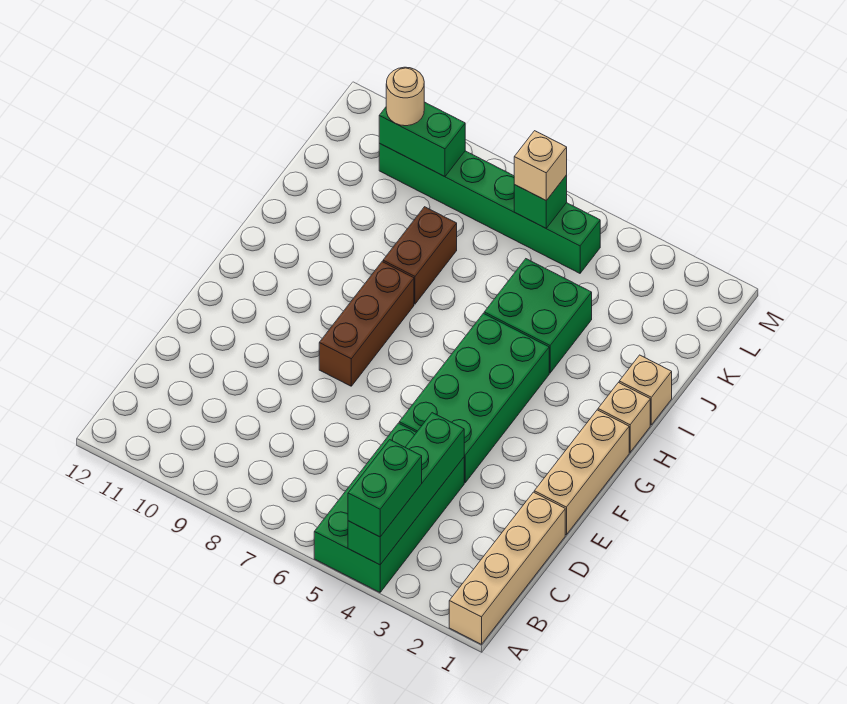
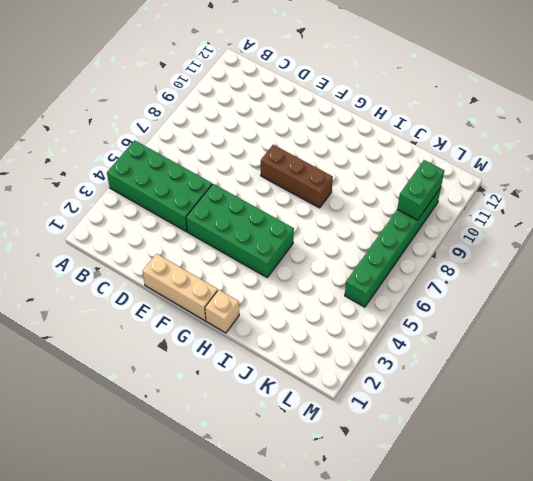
none -> tan 1x4 brick [449,492,565,644]
none -> tan 1x1 brick [619,355,672,425]
none -> green 2x2 brick [484,259,592,373]

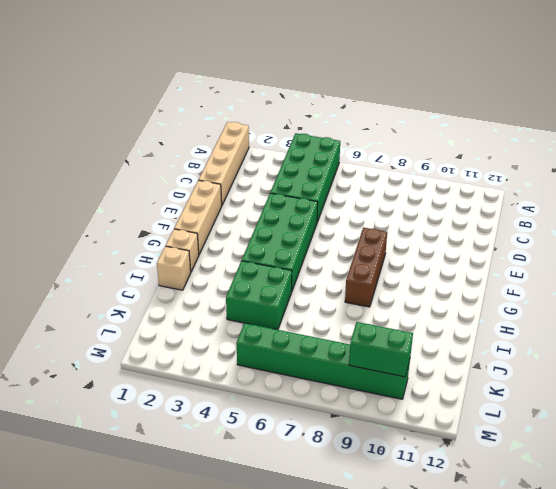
none -> brown 1x2 brick [383,207,457,304]
none -> green 1x4 brick [348,413,464,565]
none -> green 1x1 brick [514,175,567,228]

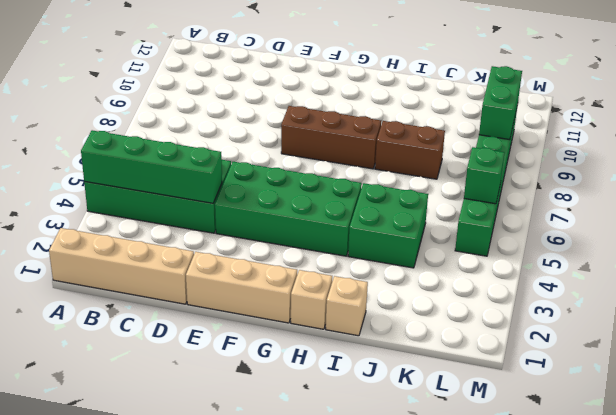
none -> green 1x2 brick [348,440,422,537]
none -> tan 1x1 brick [514,131,567,201]
none -> tan 1x1 round brick [386,67,424,126]

